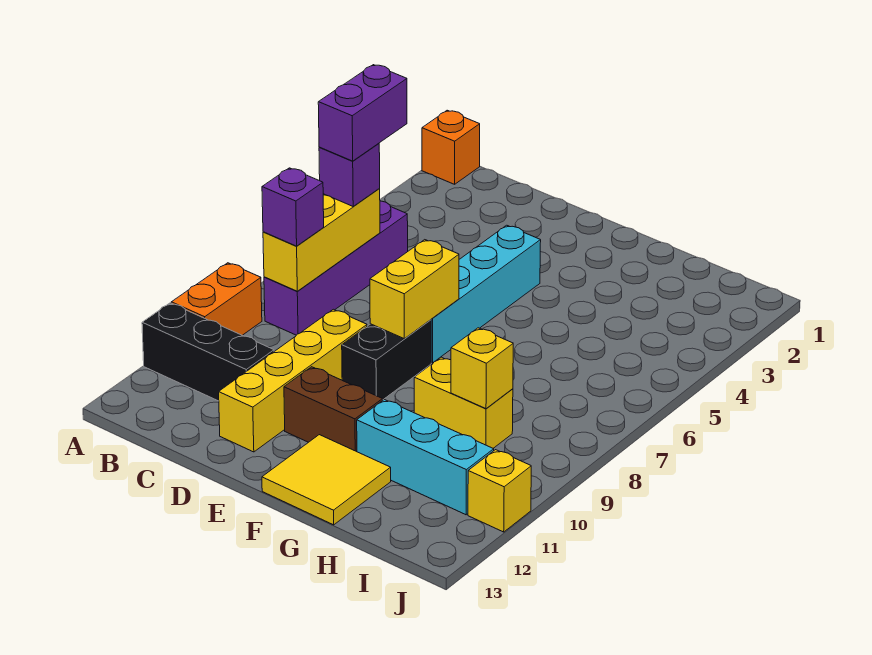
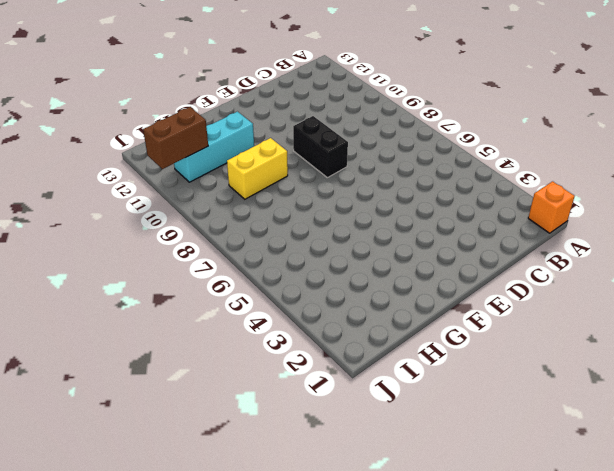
brown 1x2 brick [143,107,208,169] -> brown 1x2 brick moved to [284,367,383,452]
none -> orange 1x2 brick [171,263,262,335]
none -> black 1x3 brick [142,303,274,401]
none -> purple 1x4 brick [264,201,408,335]

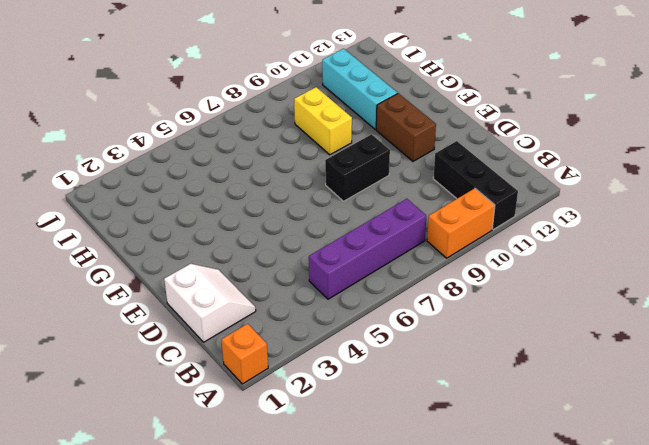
white 2x2 slope [164,264,256,342] -> none
none -> yellow 1x4 brick [219,309,367,452]
none -> cyan 1x4 brick [431,225,541,363]
none -> yellow 2x2 tile [262,435,391,525]

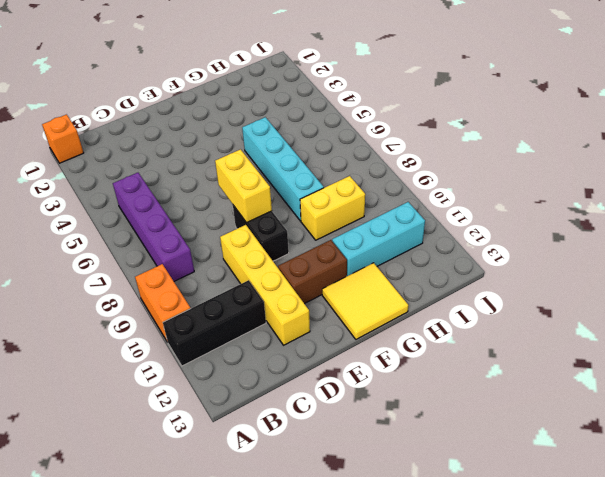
cyan 1x4 brick [242,117,324,221] -> cyan 1x4 brick moved to [431,225,541,363]
none -> yellow 1x1 brick [468,450,531,532]
none -> yellow 1x3 brick [263,188,380,291]
none -> yellow 1x1 brick [451,328,513,409]

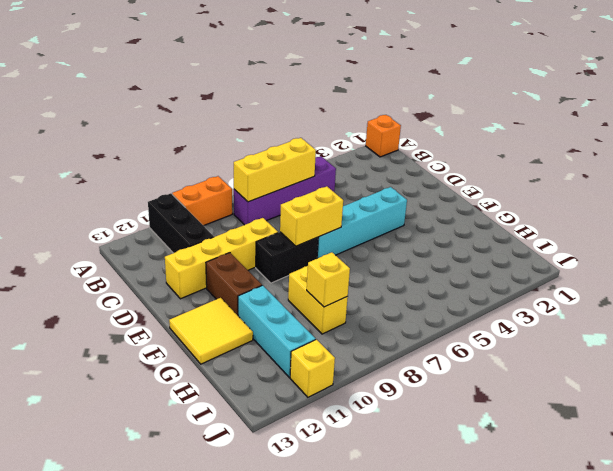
none -> purple 1x1 brick [319,143,380,206]
none -> purple 1x1 brick [262,168,324,246]
none -> purple 1x2 brick [318,65,407,161]

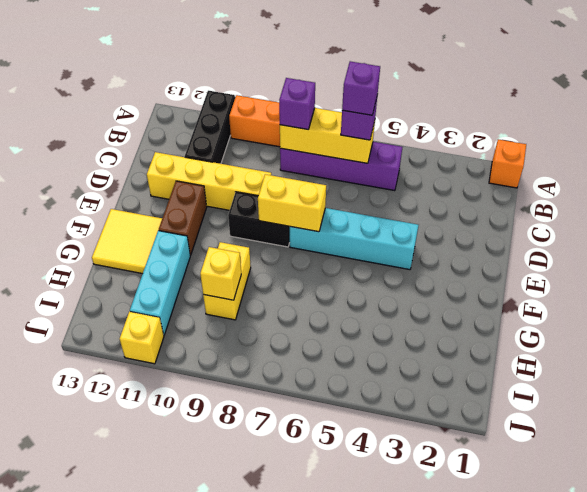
purple 1x1 brick [342,61,380,115] -> purple 1x2 brick [318,65,407,161]

